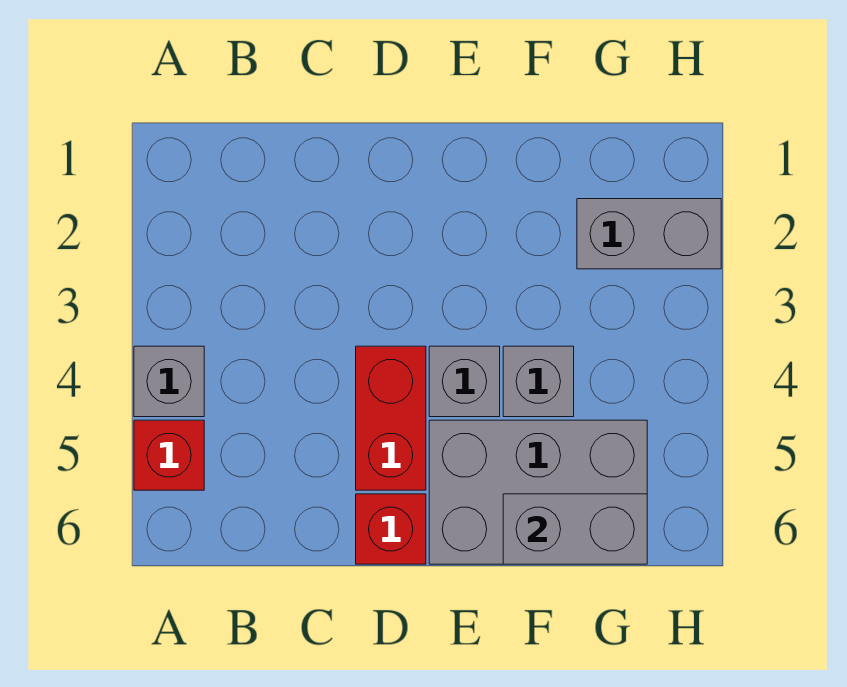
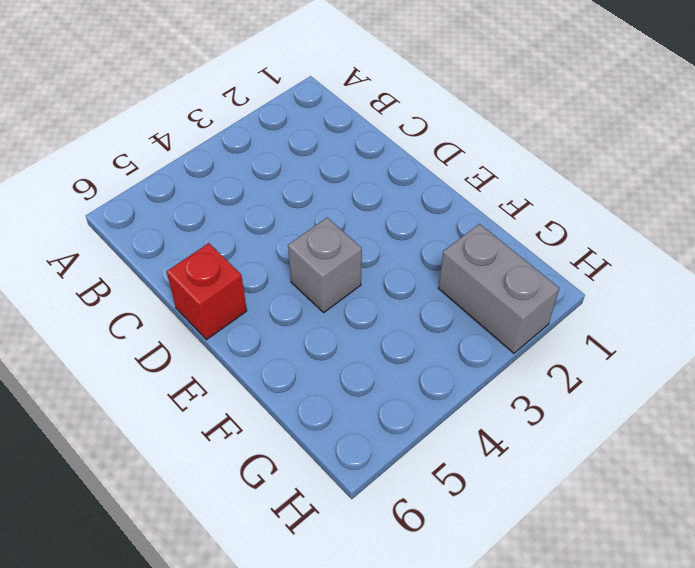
none -> grey 1x1 brick [134,346,204,417]
none -> red 1x1 brick [134,420,204,490]

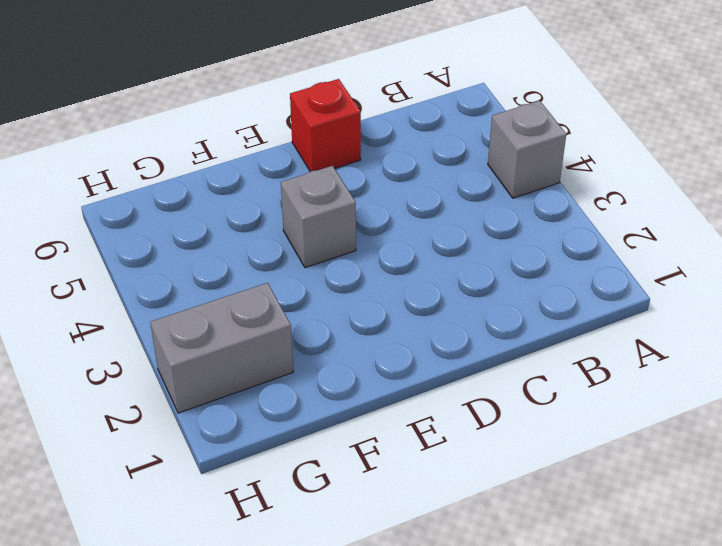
none -> red 1x1 brick [134,420,204,490]
none -> red 1x2 brick [356,346,426,490]

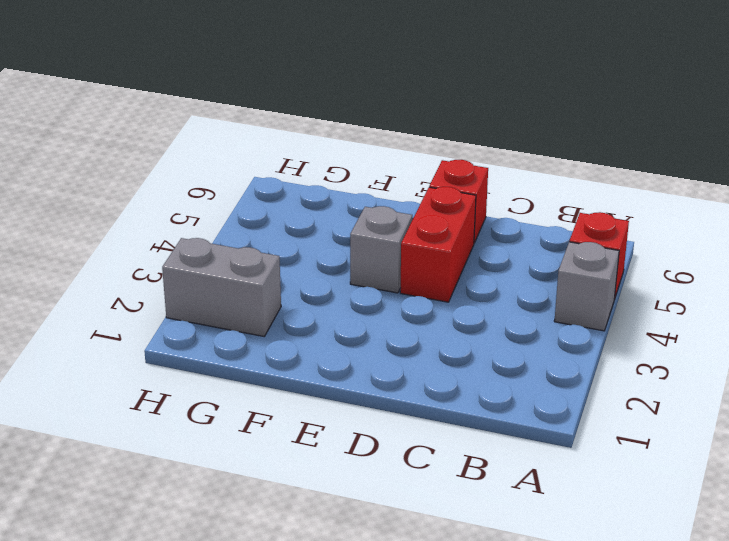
none -> grey 2x3 brick [429,420,647,564]
none -> grey 1x1 brick [503,346,574,417]

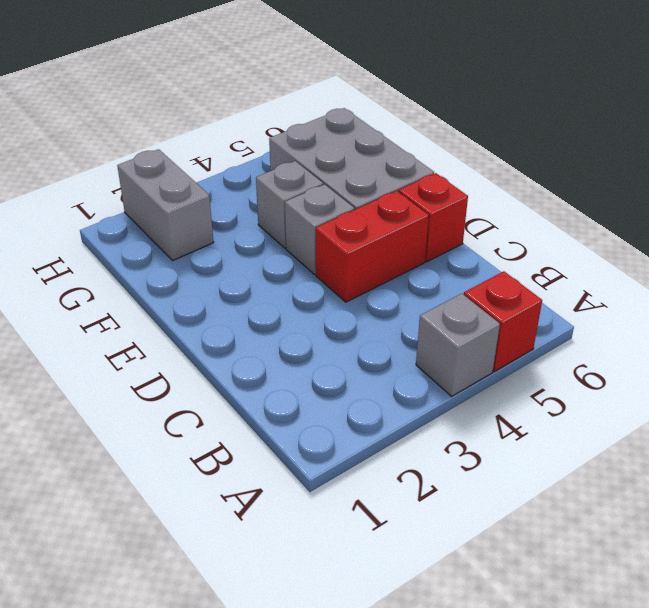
none -> grey 1x2 brick [503,494,647,564]

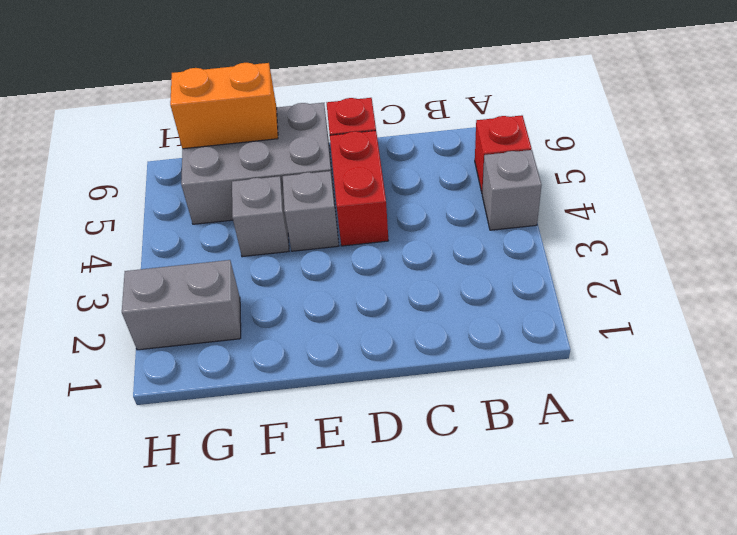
orange 1x2 brick [170,63,278,149] -> grey 1x2 brick [503,494,647,564]

